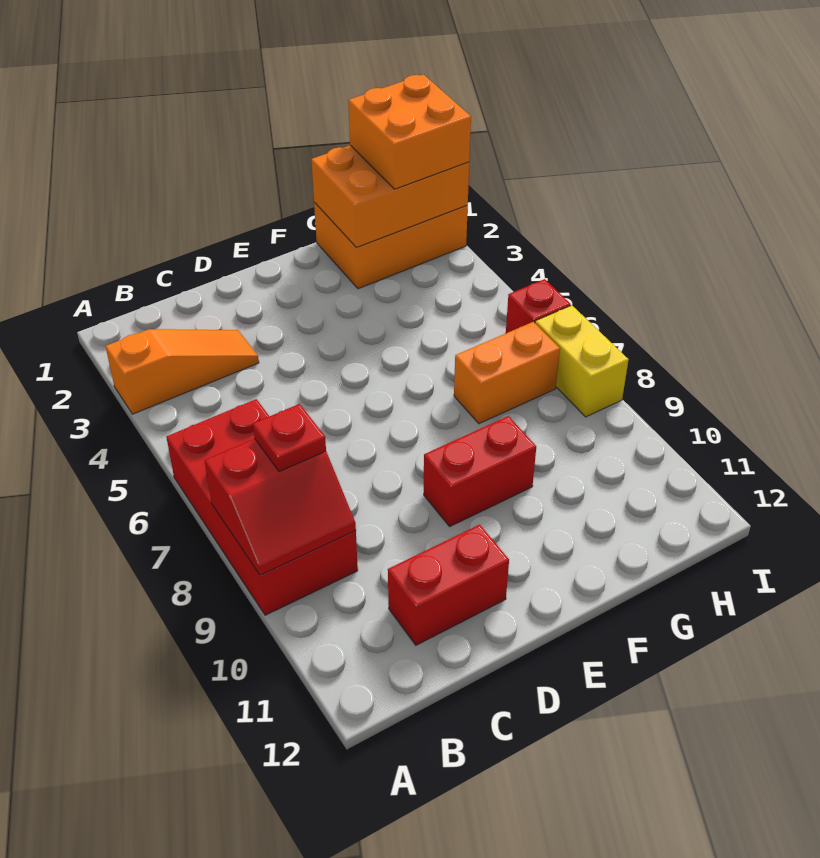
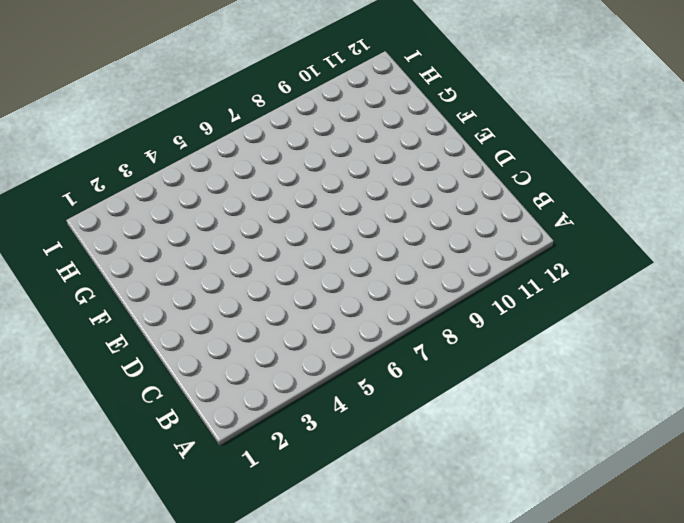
none -> orange 1x3 slope [105,329,259,414]
none -> red 2x4 brick [166,399,358,615]
none -> red 1x2 brick [388,525,509,645]

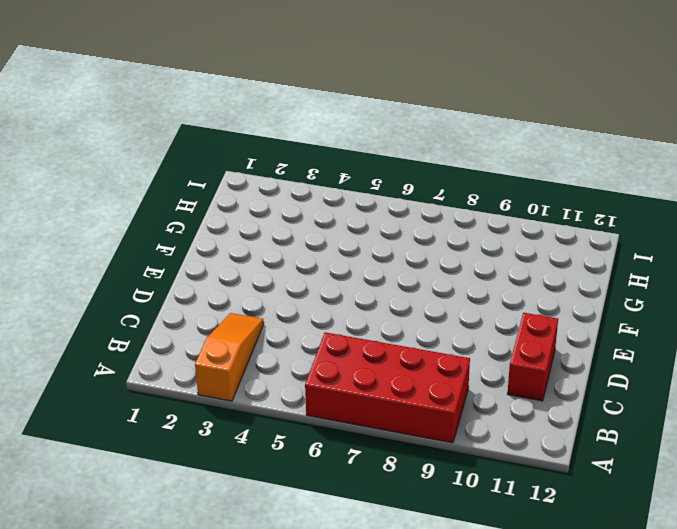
none -> red 1x2 brick [424,416,536,526]
none -> orange 2x3 brick [314,203,468,289]
none -> orange 1x2 brick [454,322,560,424]

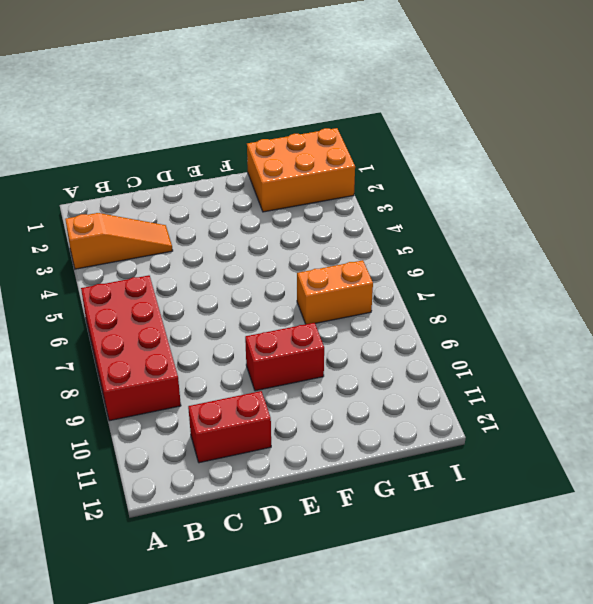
none -> red 1x1 brick [506,279,571,333]
none -> yellow 1x2 brick [535,305,629,417]
none -> red 2x2 slope [205,439,356,575]

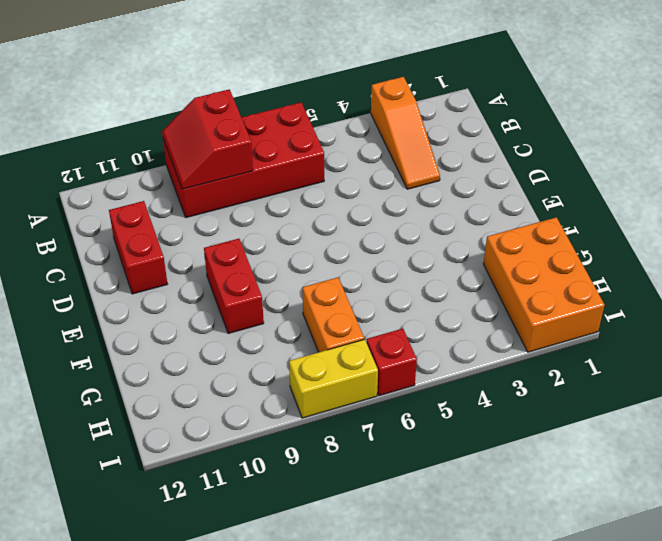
none -> orange 2x3 brick [311,145,469,248]
none -> red 1x1 plate [253,404,326,472]
none -> orange 2x2 brick [348,75,471,189]

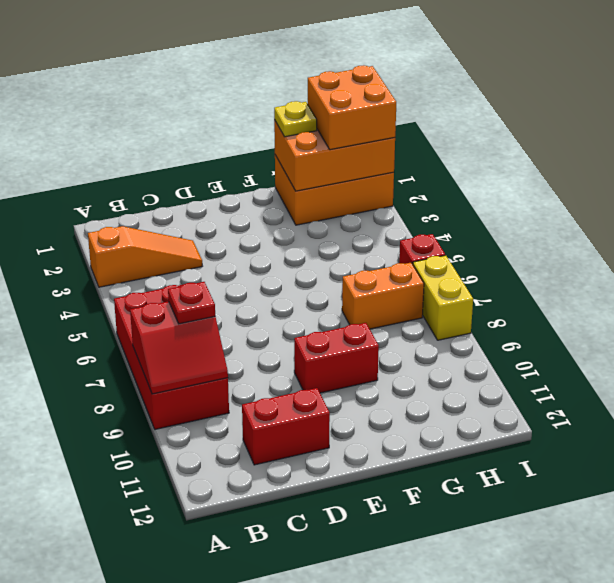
yellow 1x1 plate [274,101,317,137] -> none

